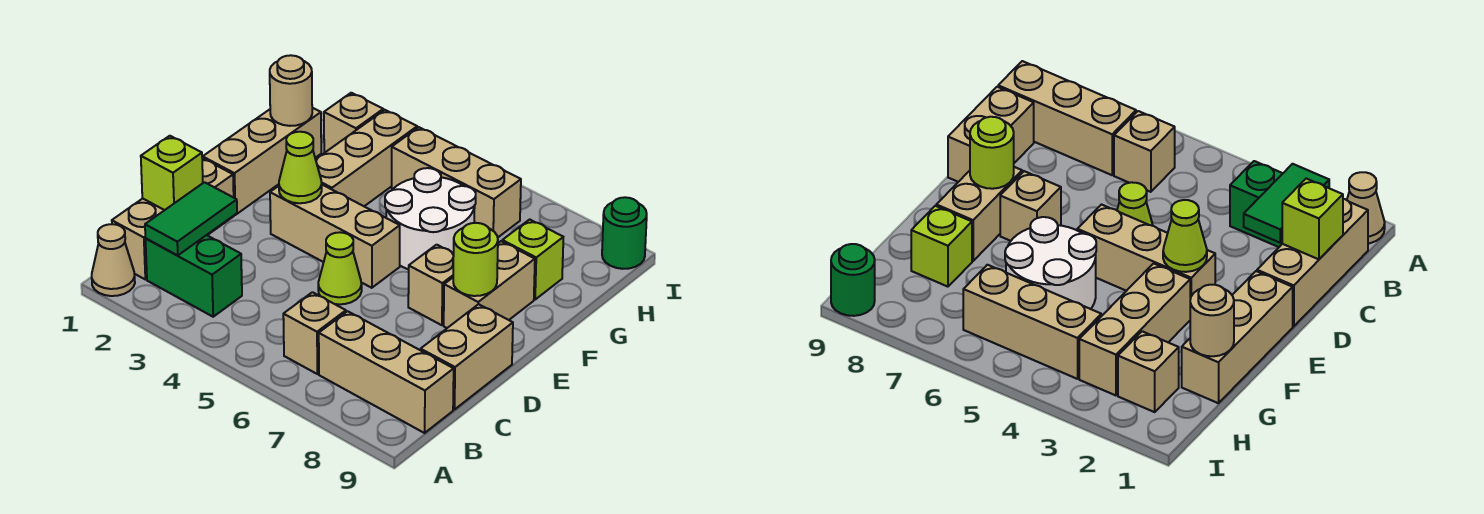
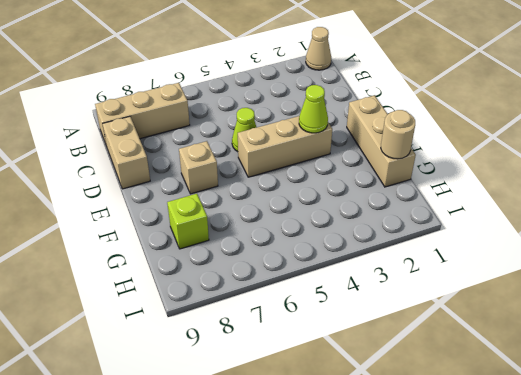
none -> tan 1x3 brick [112,158,234,279]
none -> green 1x2 brick [146,235,242,317]
none -> tan 1x1 brick [283,292,346,374]

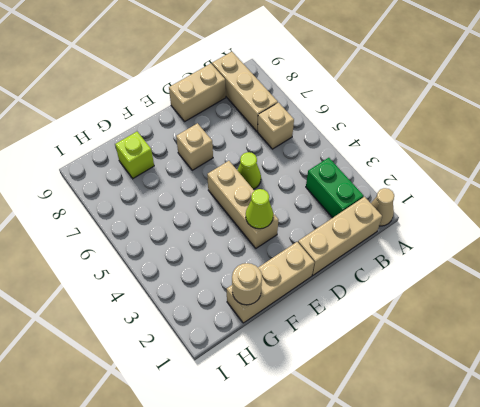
none -> tan 1x2 brick [444,241,535,328]
none -> tan 1x3 brick [316,110,417,206]
none -> white 2x2 round brick [385,168,476,269]

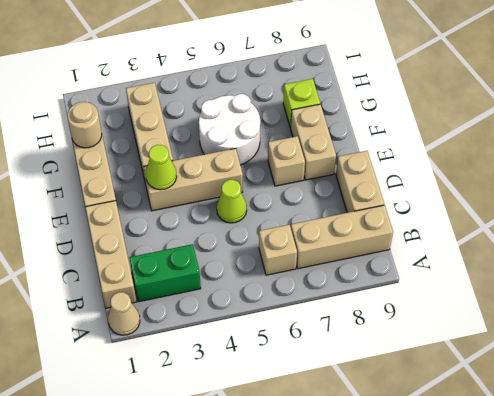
none -> tan 1x1 brick [324,93,383,153]
none -> tan 1x3 brick [392,127,521,237]
none -> green 1x1 round brick [602,197,647,269]

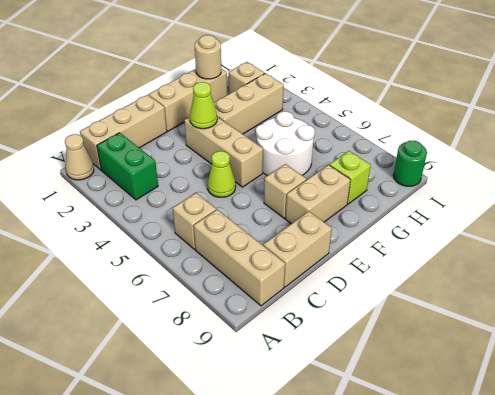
none -> tan 1x3 brick [392,127,521,237]
none -> green 1x2 tile [145,182,237,256]
none -> lime 1x1 brick [141,136,203,210]

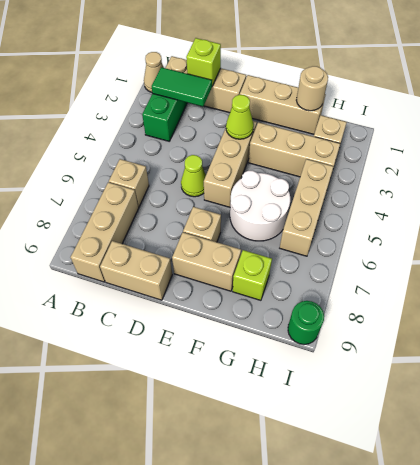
none -> lime 1x1 round brick [453,223,498,296]

